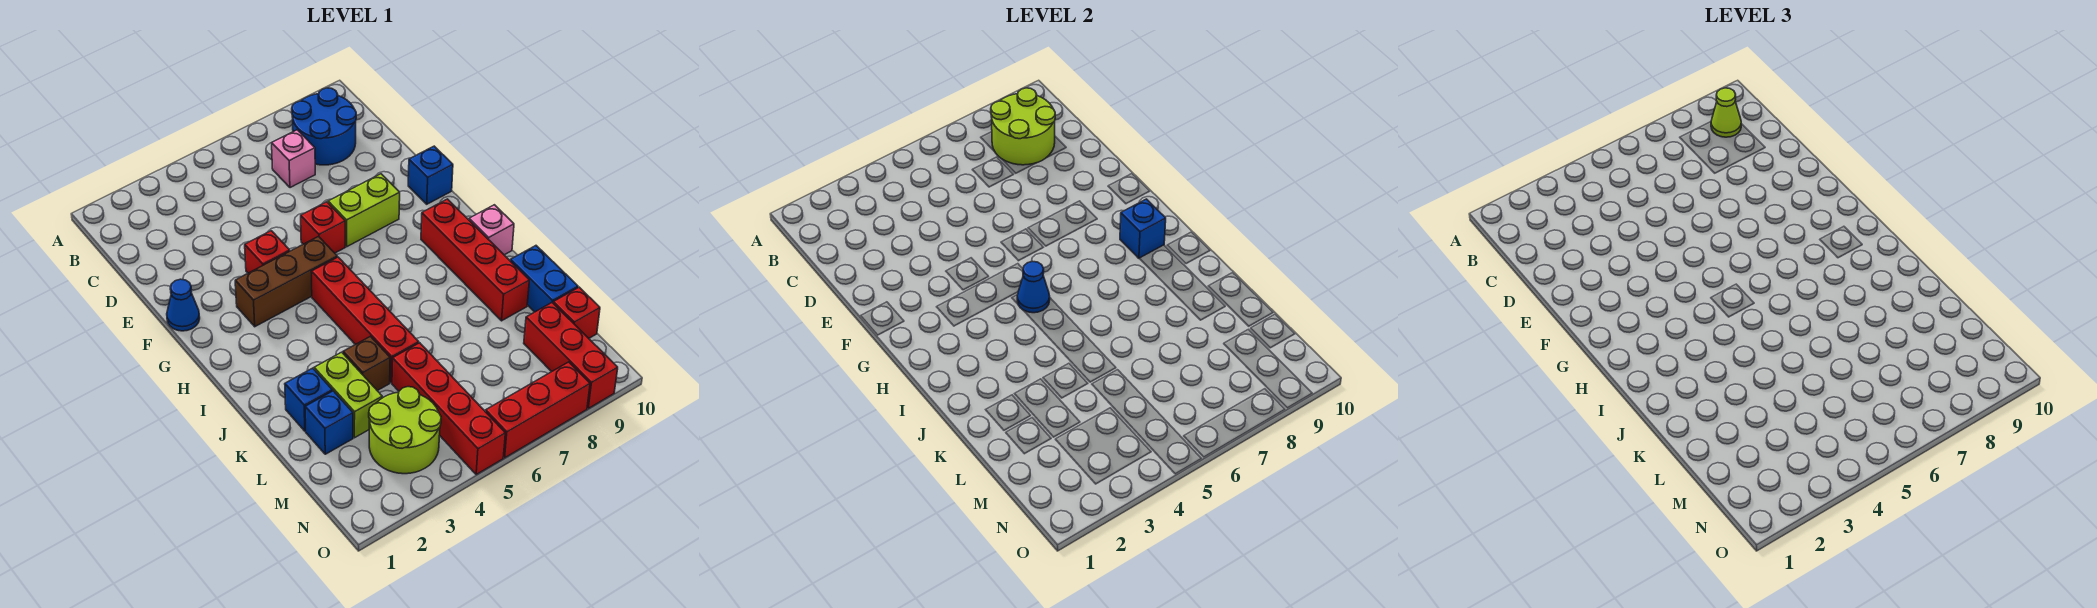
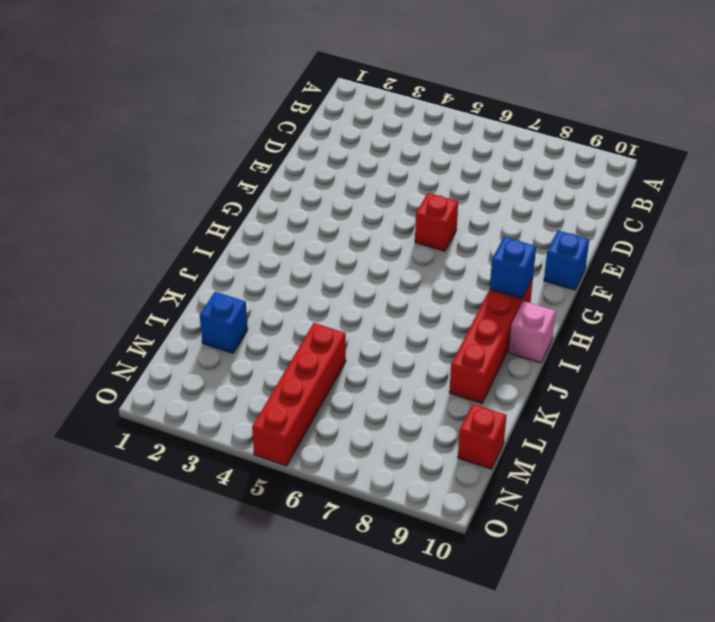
none -> blue 2x2 round brick [292,88,356,165]
none -> pink 1x1 brick [272,130,315,188]
none -> blue 1x1 cone [167,279,200,331]

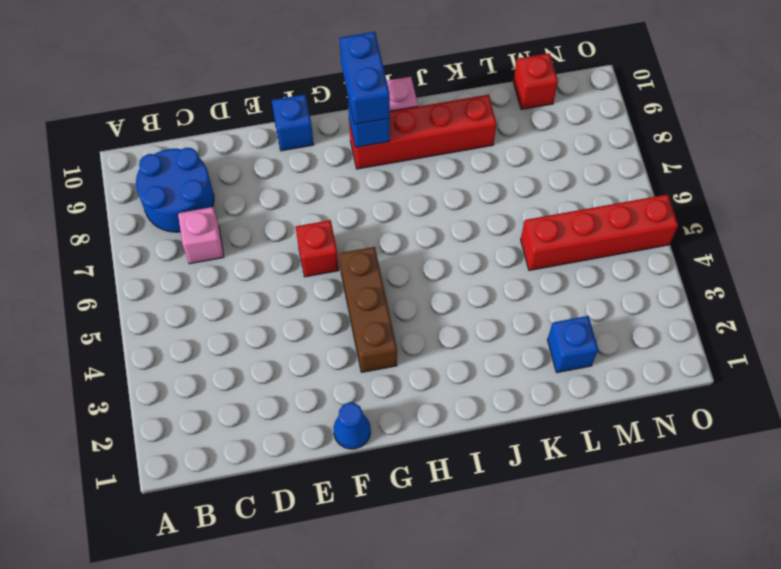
blue 1x2 brick [339,32,390,124] -> blue 1x2 brick turned to [510,246,578,312]
none -> red 1x1 brick [245,231,290,273]
none -> lime 1x2 brick [328,174,400,247]
none -> red 1x4 brick [311,257,419,383]

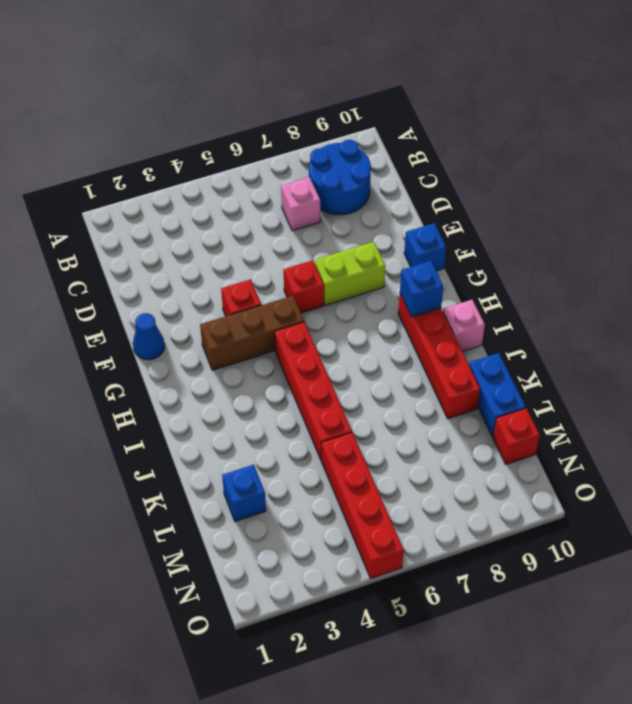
none -> blue 1x1 brick [285,368,332,431]
none -> lime 1x2 brick [314,352,382,438]
none -> brown 1x1 brick [343,336,390,391]

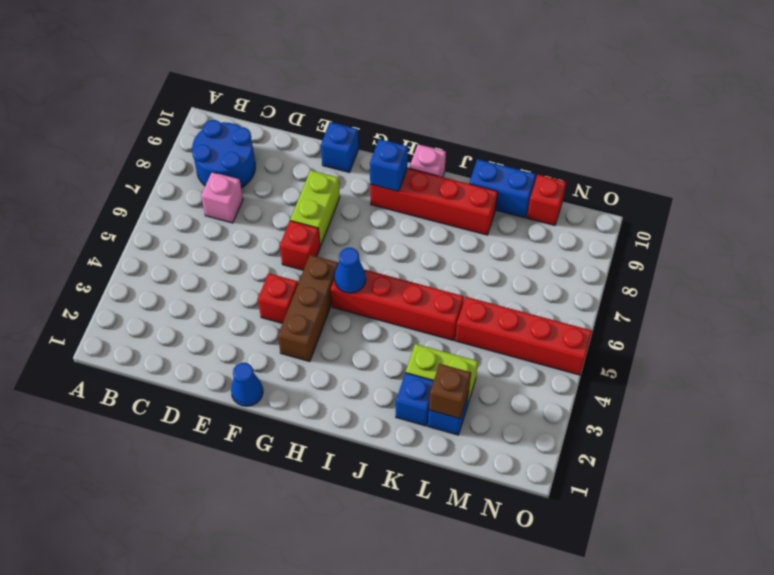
brown 1x1 brick [429,364,471,419] -> brown 1x1 brick moved to [343,336,390,391]
none -> lime 2x2 round brick [369,387,441,474]
none -> red 1x3 brick [524,303,618,408]
none -> red 1x3 brick [486,362,590,458]

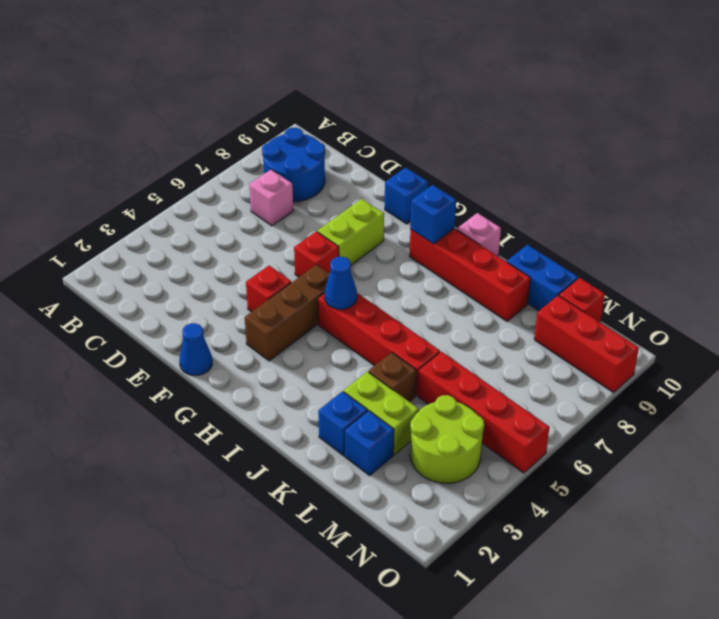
none -> red 1x3 brick [486,362,590,458]
none -> lime 2x2 round brick [991,88,1055,165]
none -> lime 1x1 cone [1711,88,1741,137]

